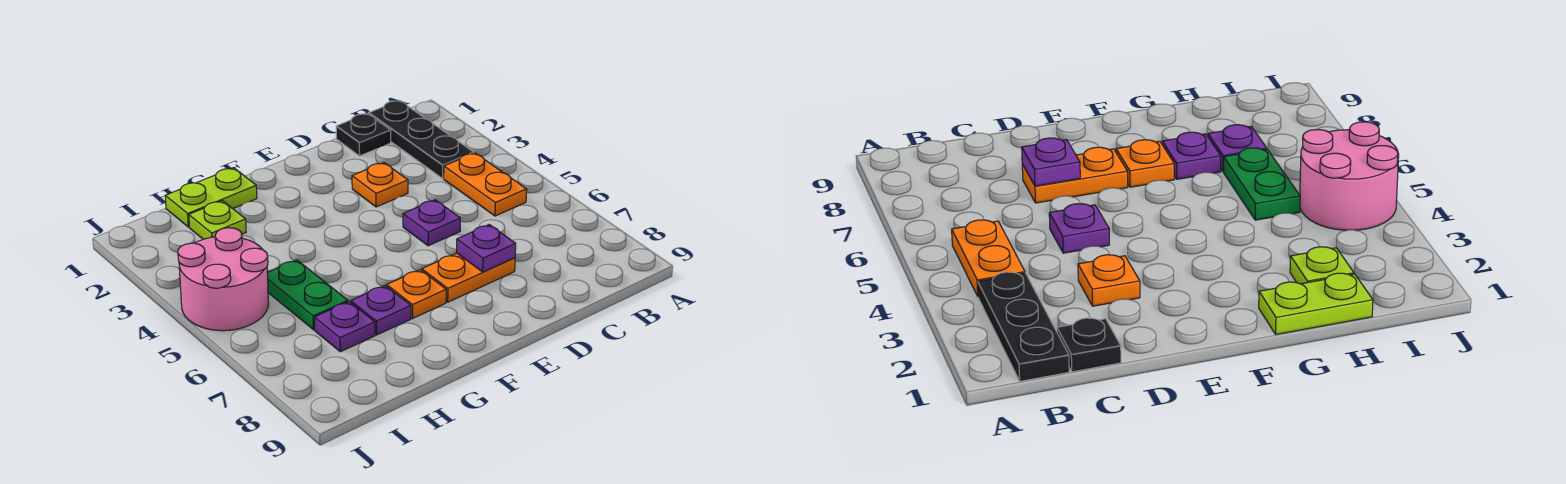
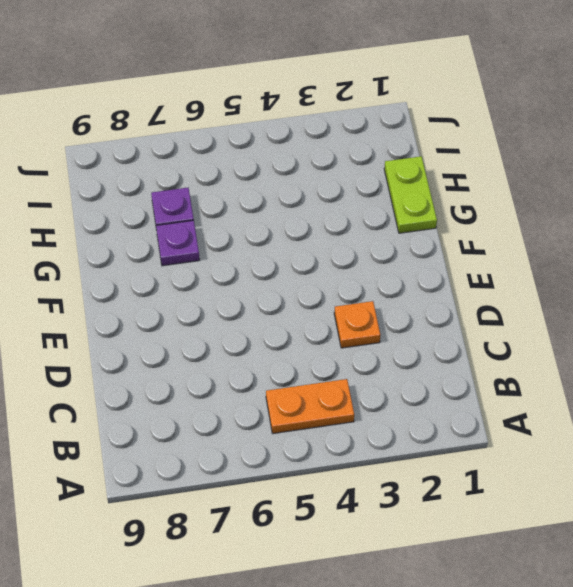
none -> black 1x3 plate [369,100,474,178]
none -> black 1x1 plate [336,113,391,156]
none -> purple 1x1 plate [403,200,460,246]

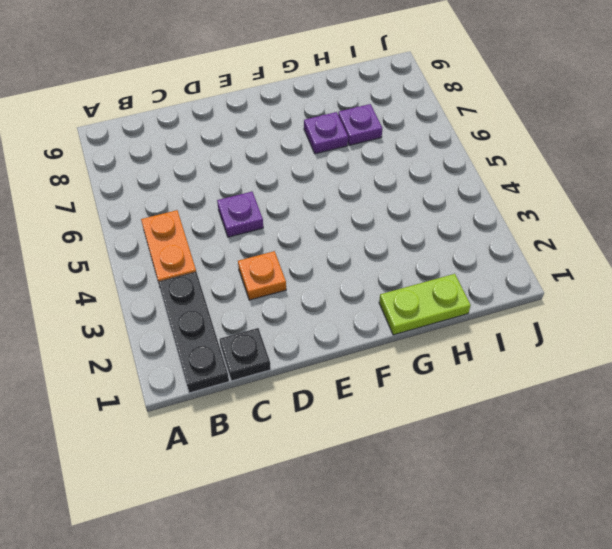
none -> orange 1x2 plate [422,253,515,302]
none -> orange 1x1 plate [387,270,446,318]
none -> lime 1x1 plate [189,201,246,239]

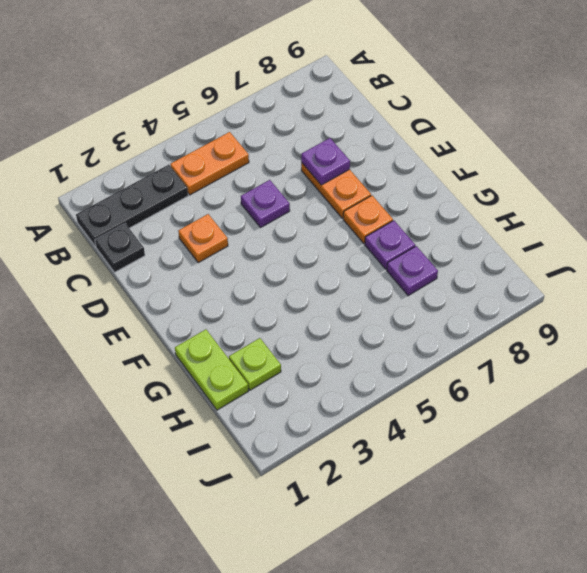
none -> green 1x2 plate [267,260,348,330]
none -> pink 2x2 round brick [178,228,269,331]

